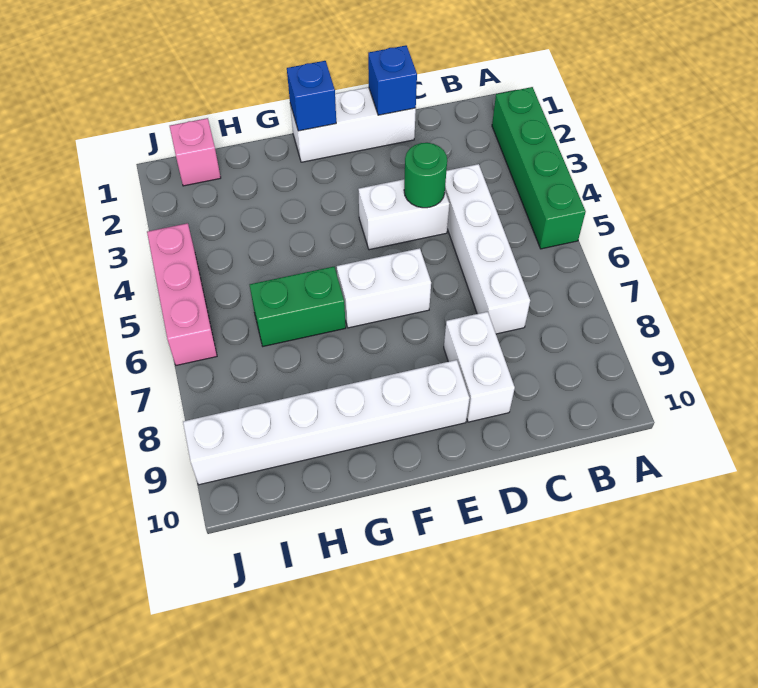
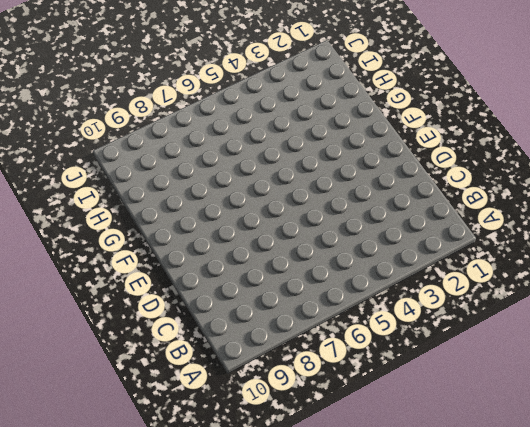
none -> green 1x4 brick [492,87,586,249]
none -> white 1x4 brick [445,164,530,334]
none -> white 1x3 brick [290,87,416,162]

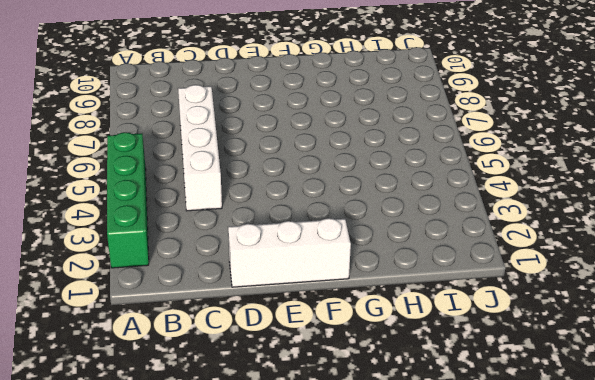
none -> white 1x2 brick [358,179,449,250]
none -> white 1x2 brick [444,312,515,422]
none -> white 1x2 brick [337,248,431,328]

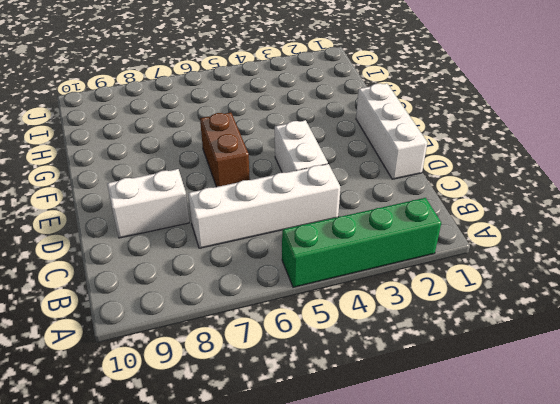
brown 1x2 brick [200,113,250,187] -> white 1x2 brick [337,248,431,328]
none -> white 1x6 brick [183,360,470,485]
none -> green 1x2 brick [250,267,346,346]
none -> pink 1x1 brick [170,118,221,186]

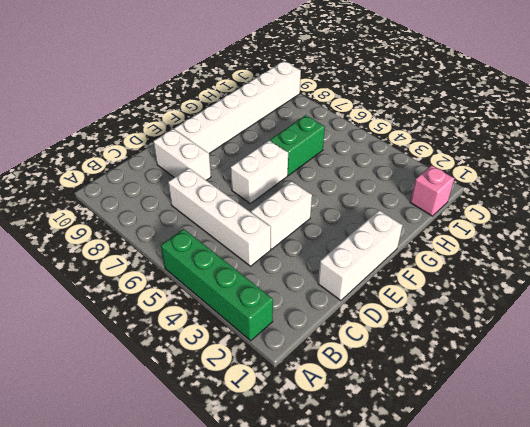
none -> pink 1x3 brick [147,223,217,365]
none -> blue 1x1 brick [368,45,417,115]
none -> green 1x1 round brick [404,143,447,208]

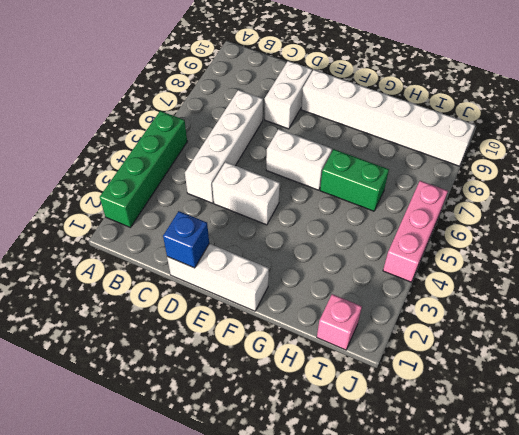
none -> green 1x1 round brick [404,143,447,208]
none -> blue 1x1 brick [287,61,336,131]

